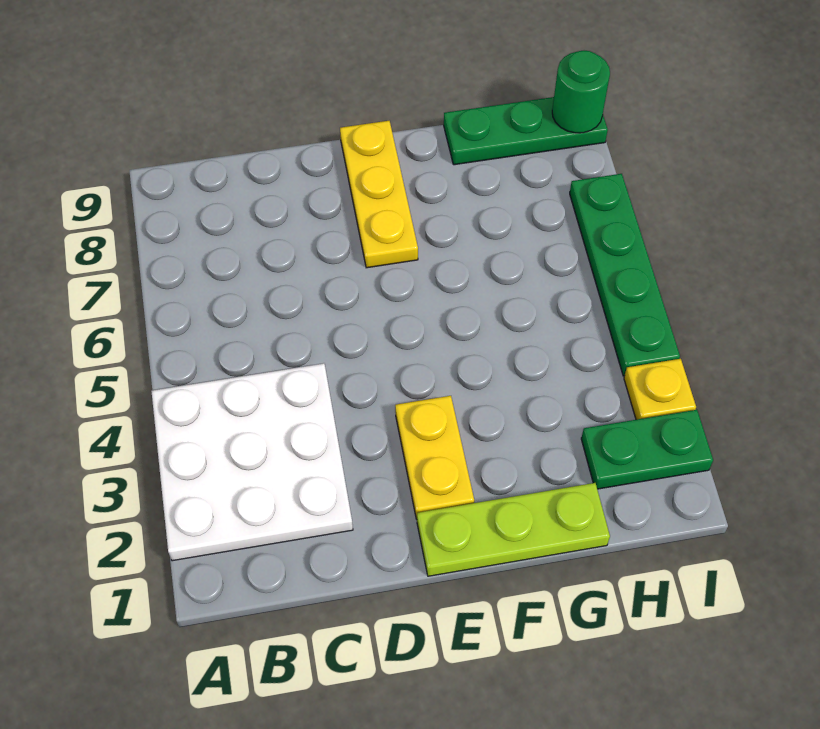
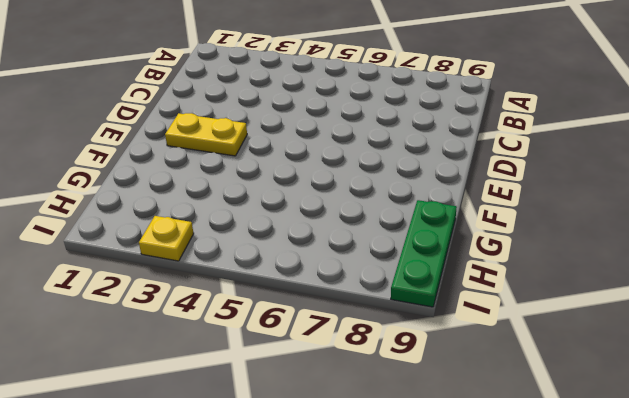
none -> white 3x3 plate [151,363,353,561]
none -> lime 1x3 plate [417,483,610,576]

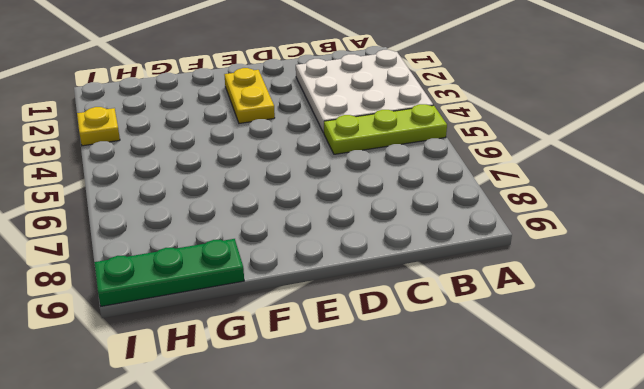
lime 1x3 plate [324,104,447,154] -> lime 1x3 plate moved to [417,483,610,576]
none -> yellow 1x3 plate [340,121,418,268]
none -> green 1x2 plate [581,410,713,489]

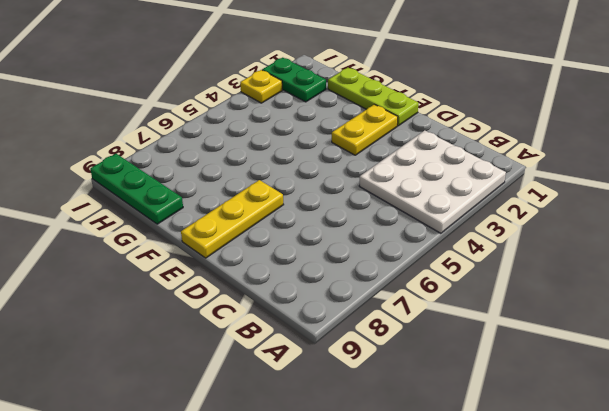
none -> green 1x4 plate [570,174,680,376]
none -> green 1x1 round brick [552,51,610,133]

